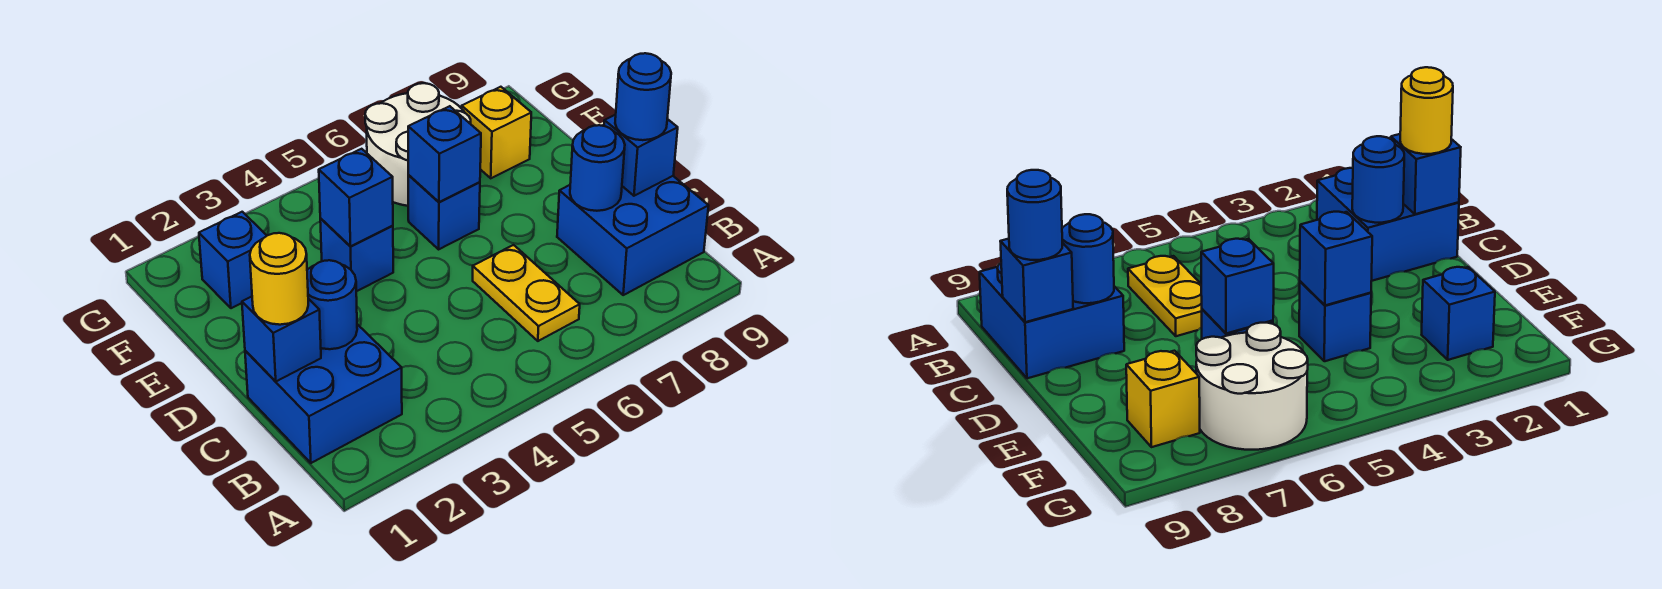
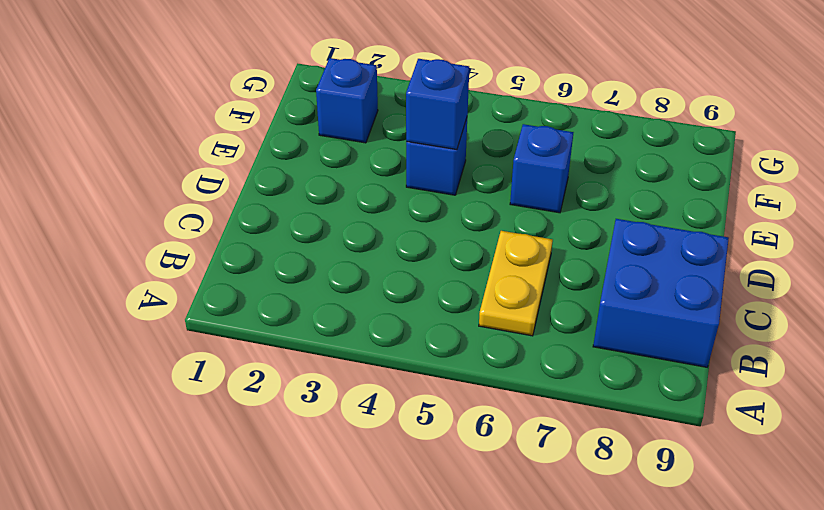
none -> blue 2x2 brick [245,324,402,463]
none -> white 2x2 round brick [365,83,471,206]
none -> yellow 1x1 brick [462,87,531,178]

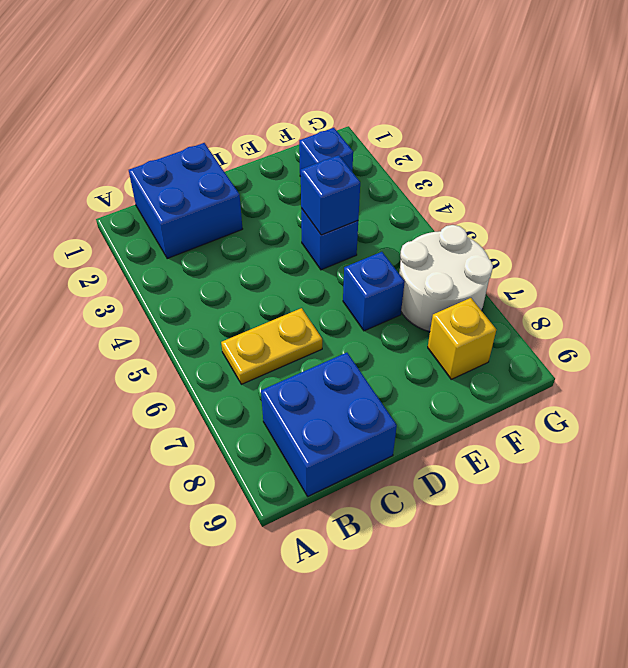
none -> blue 1x1 brick [242,297,321,381]
none -> blue 1x1 round brick [307,260,357,349]
none -> blue 1x1 round brick [570,125,625,211]

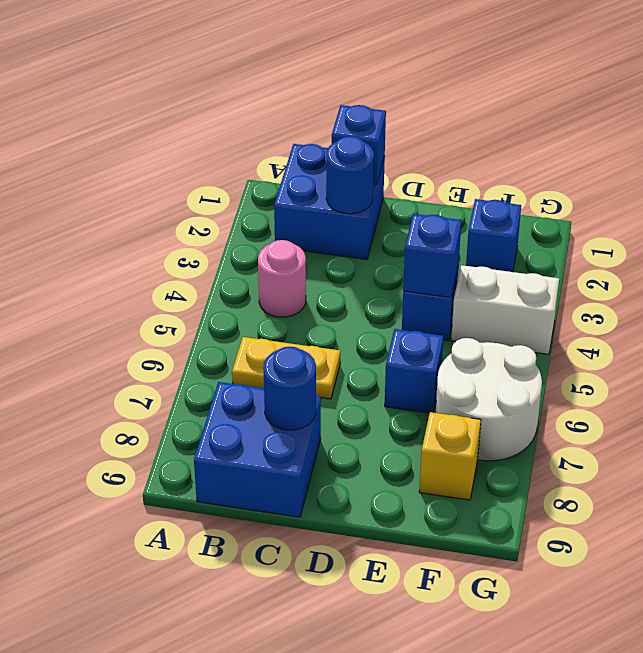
pink 1x1 round brick [258,240,306,317] -> none
white 1x2 brick [451,265,559,354] -> none
none -> blue 1x1 brick [604,115,678,196]
none -> blue 1x1 brick [408,106,481,202]
none -> yellow 1x1 round brick [250,233,308,325]

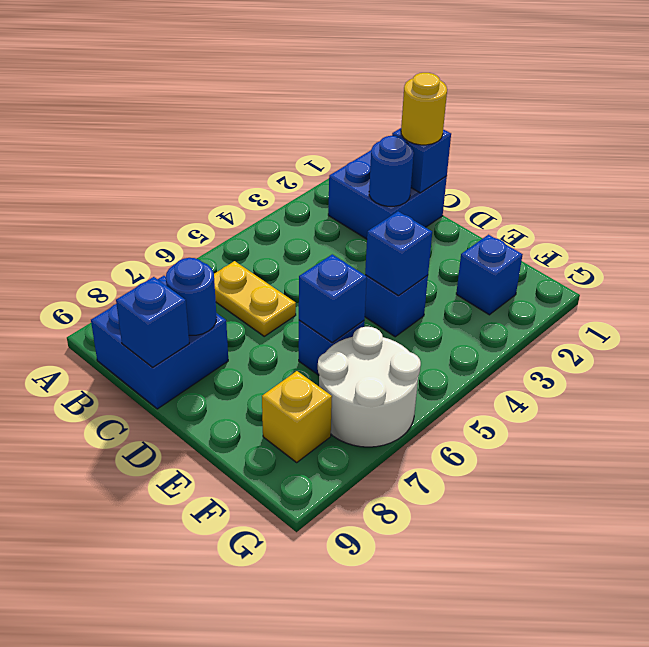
none -> blue 1x1 round brick [615,53,671,140]

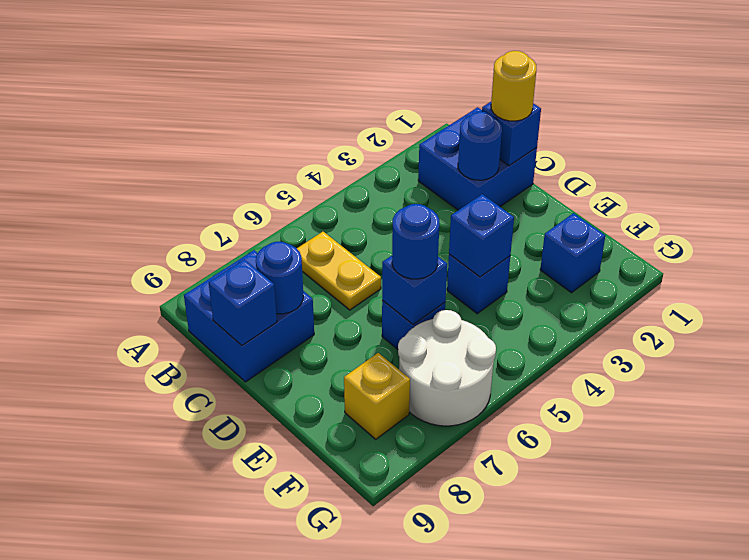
blue 1x1 round brick [392,204,439,279] -> blue 1x1 round brick moved to [615,53,671,140]

